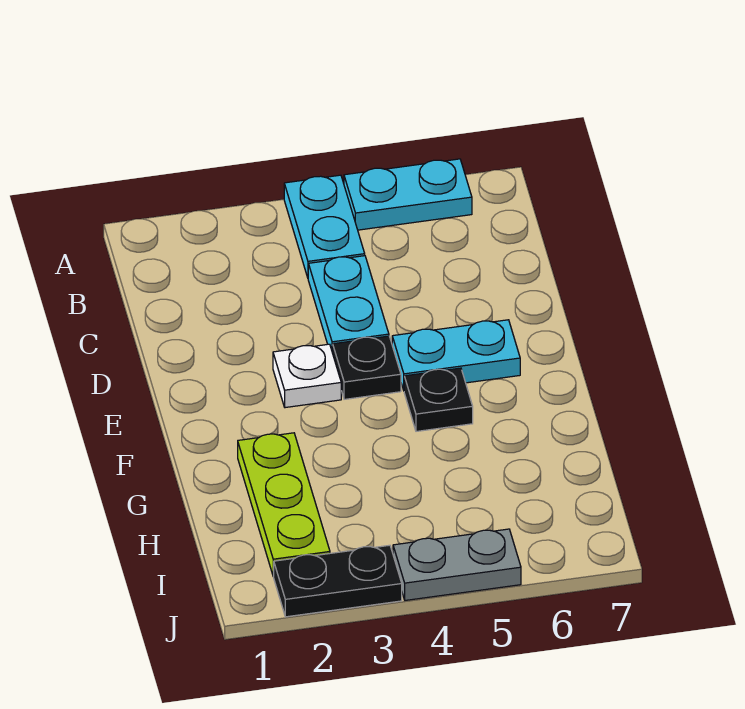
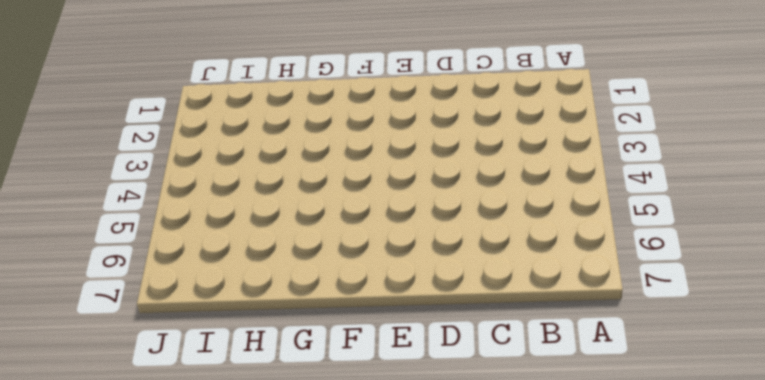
none -> cyan 1x2 plate [284,175,365,278]
none -> cyan 1x2 plate [344,159,472,230]

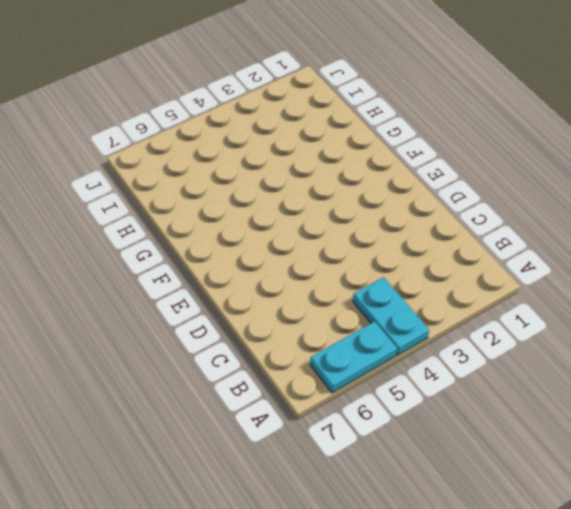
none -> cyan 1x2 plate [308,256,389,353]
none -> white 1x1 plate [273,344,341,408]

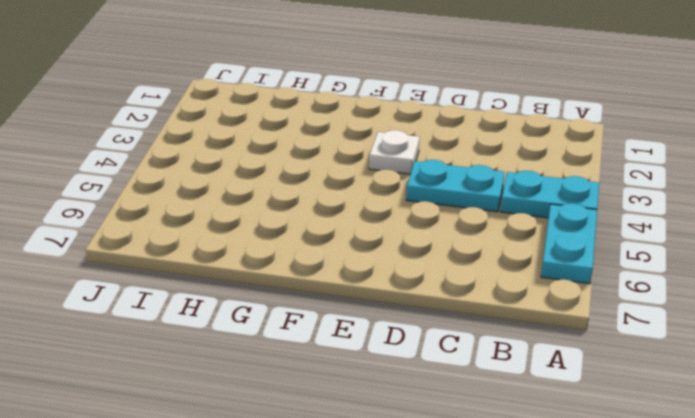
none -> black 1x1 plate [333,336,401,399]
none -> cyan 1x2 plate [392,320,520,390]

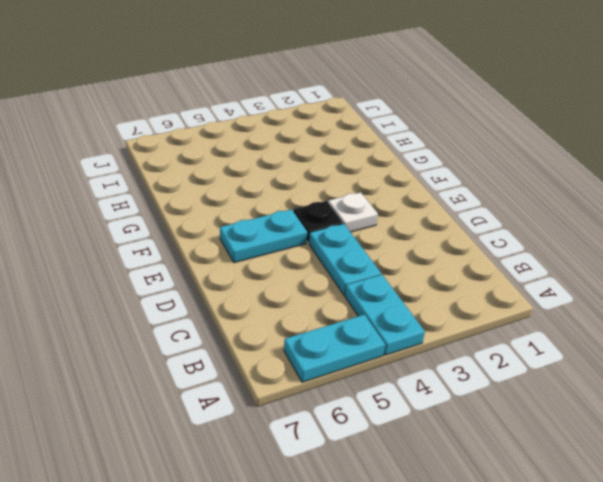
none -> black 1x1 plate [404,368,473,431]
none -> lime 1x3 plate [238,433,330,576]

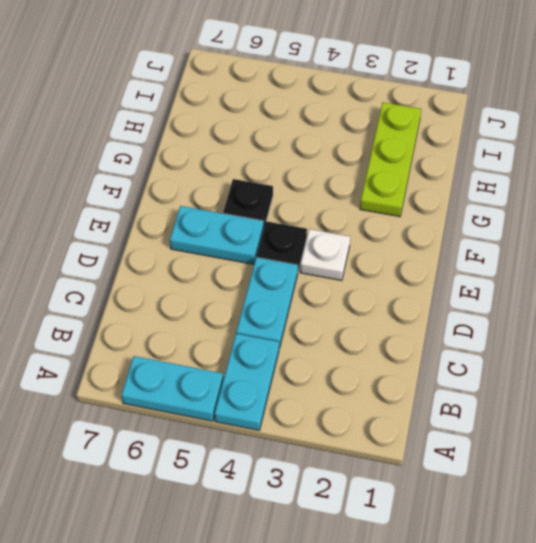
none -> black 1x2 plate [273,545,402,617]
none -> grey 1x2 plate [393,529,521,600]

